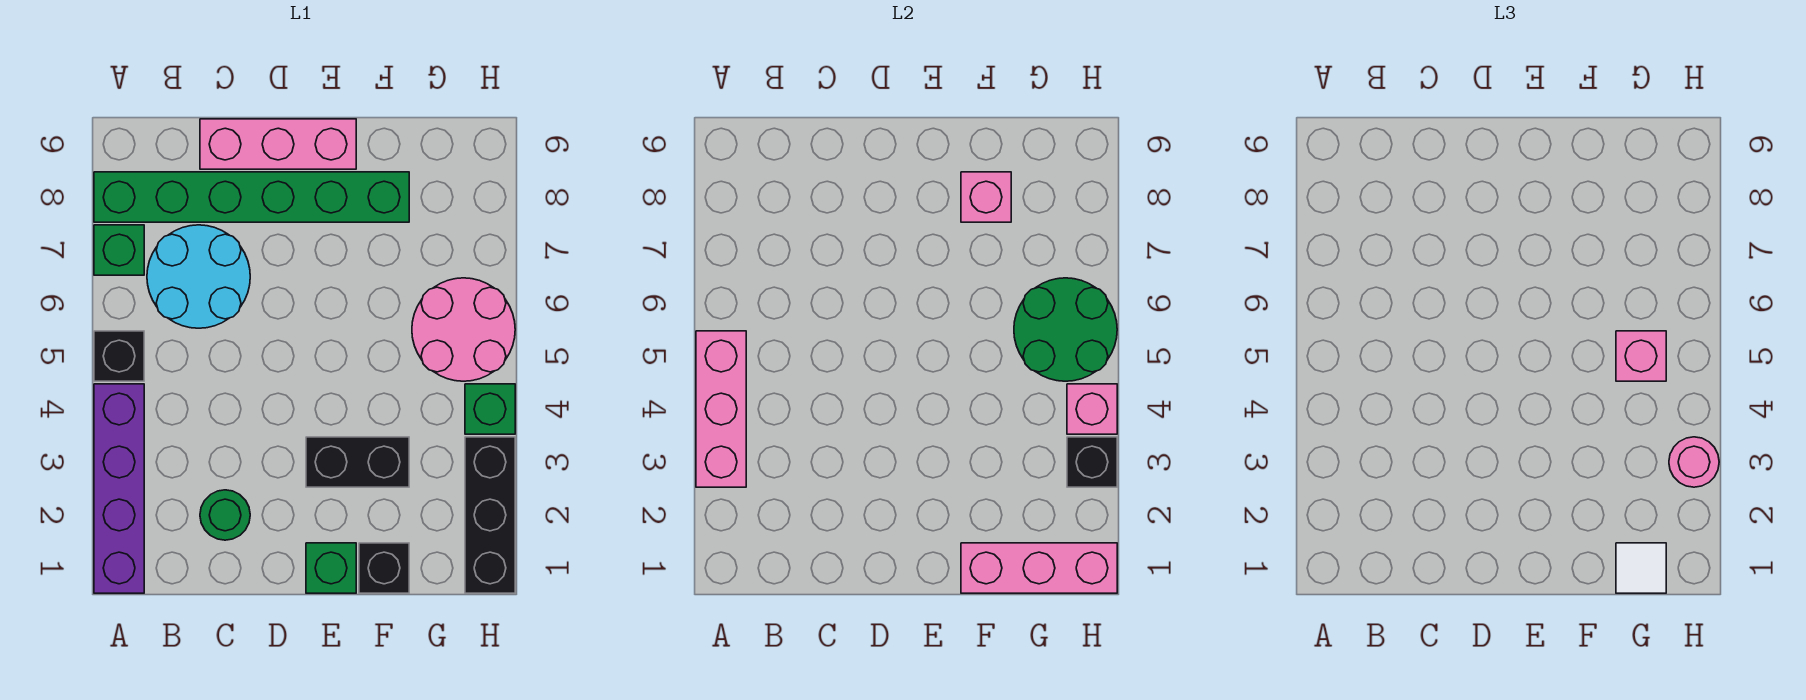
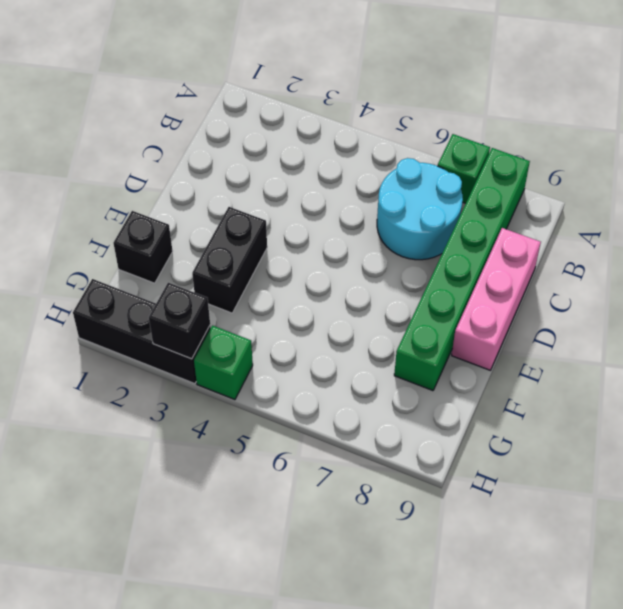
none -> purple 1x4 brick [94,384,144,593]
none -> black 1x1 brick [94,331,144,381]
none -> green 1x1 round brick [200,490,250,540]

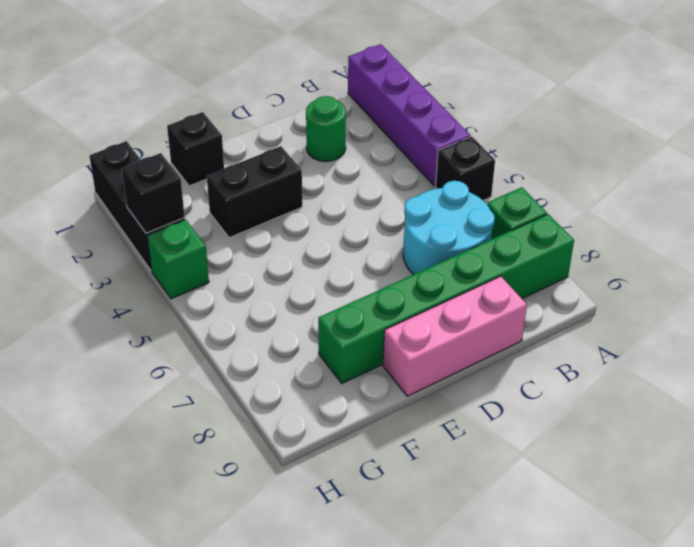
none -> green 1x1 brick [306,543,356,593]
none -> pink 2x2 round brick [412,278,515,381]
none -> pink 1x3 brick [696,331,746,487]

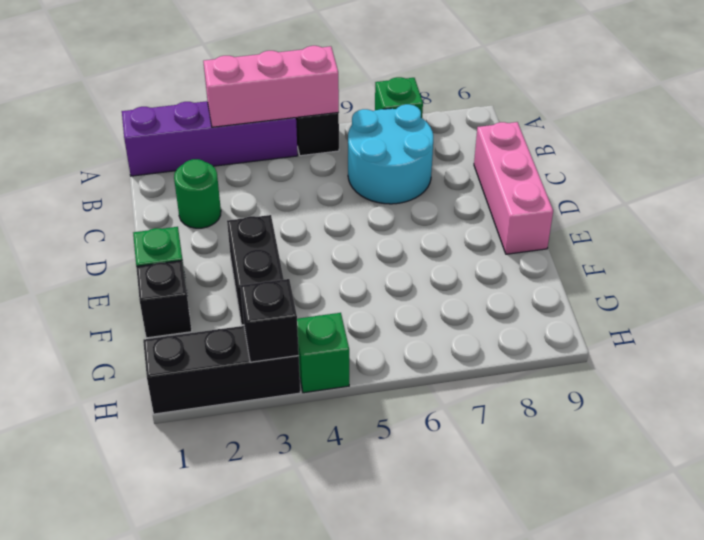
none -> green 1x6 brick [94,172,409,222]
none -> pink 2x2 round brick [412,278,515,381]
none -> pink 1x3 brick [961,543,1117,593]

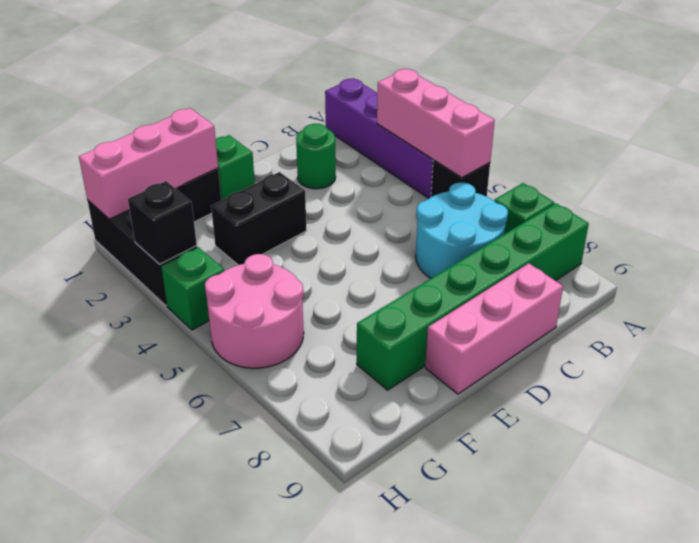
none -> pink 1x1 brick [961,172,1011,222]
none -> green 2x2 round brick [1014,278,1117,381]
none -> pink 1x1 brick [1067,384,1117,434]

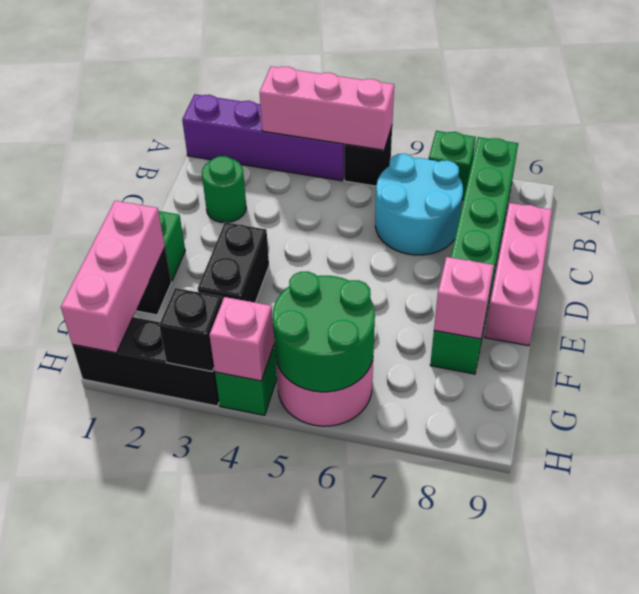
none -> white 1x1 tile [1616,543,1666,593]
none -> pink 1x1 brick [1616,331,1666,381]
none -> pink 1x1 round brick [1669,437,1719,487]

